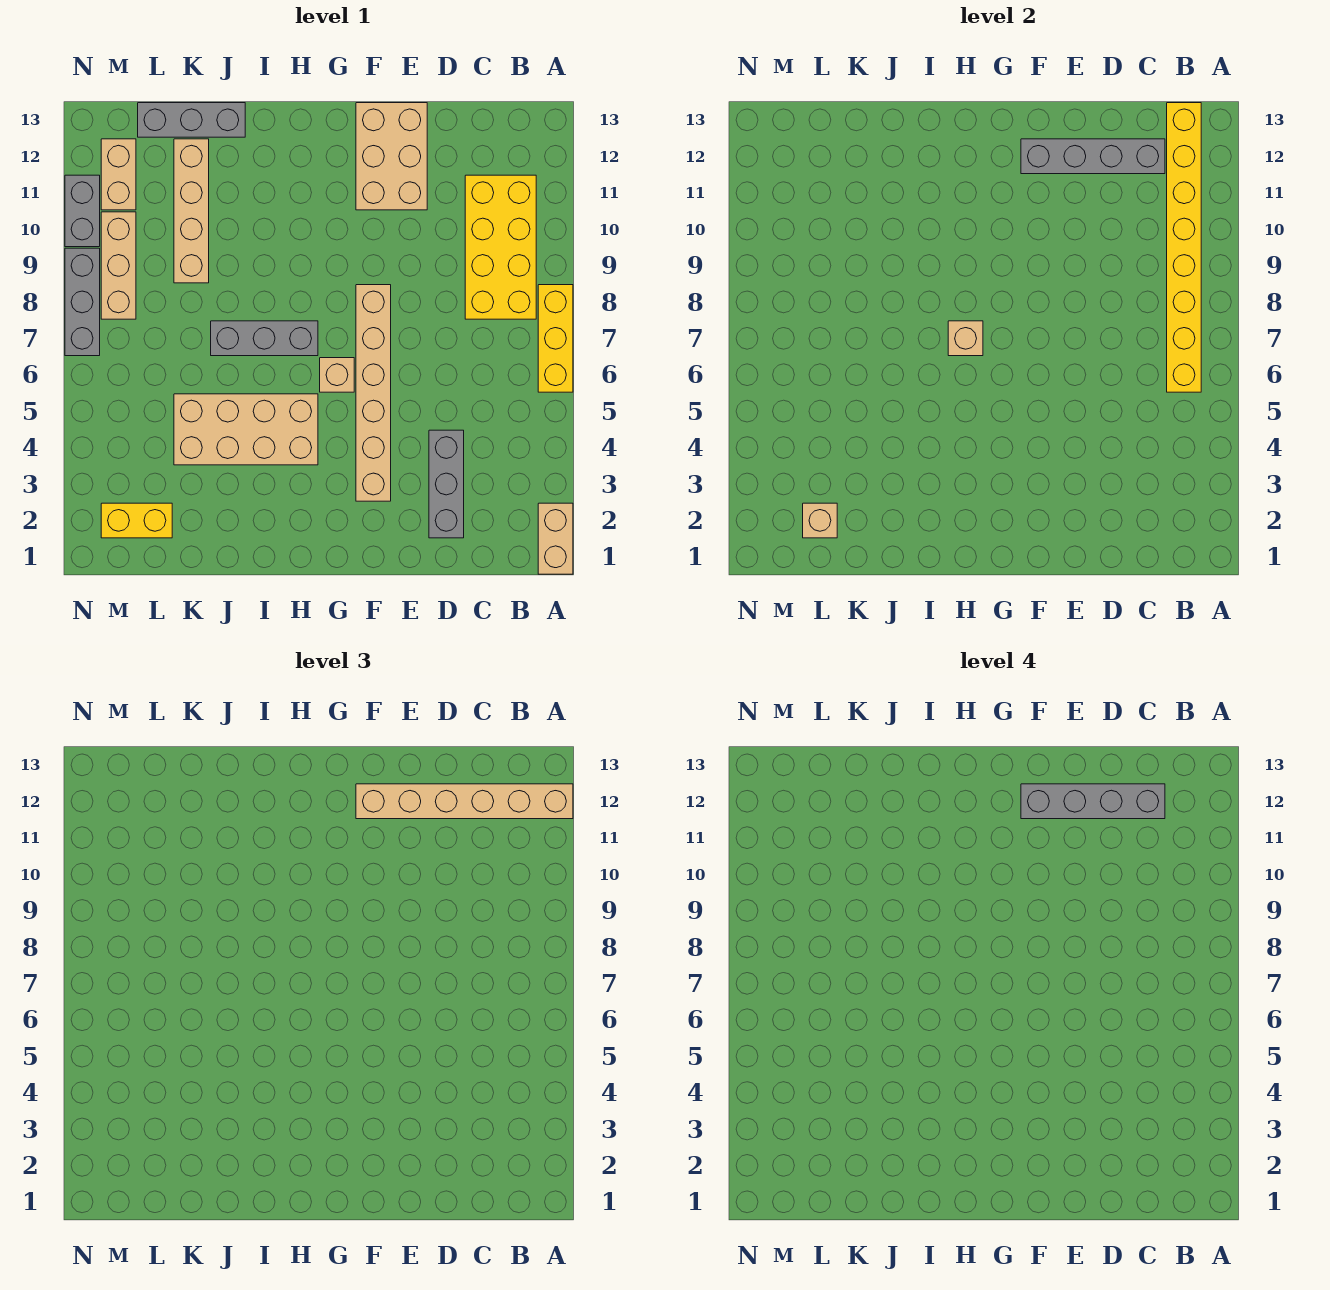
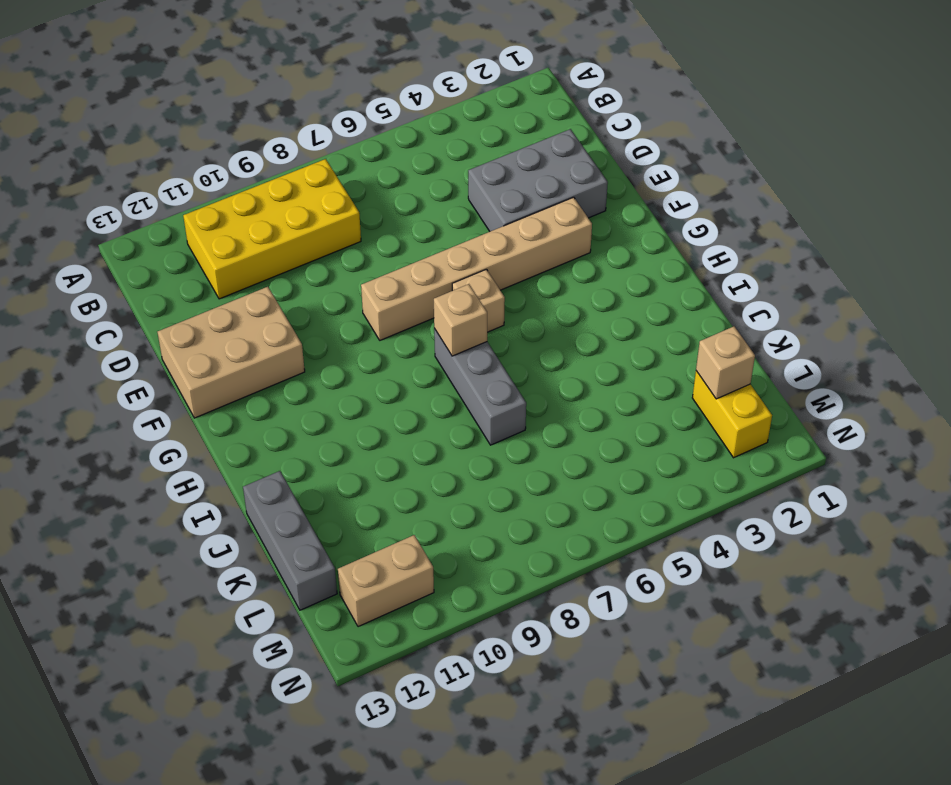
grey 2x3 brick [468,129,608,231] -> grey 1x3 brick [429,430,464,538]
none -> tan 1x2 brick [538,503,573,574]
none -> yellow 1x3 brick [538,285,573,392]
none -> tan 2x4 brick [174,394,318,465]

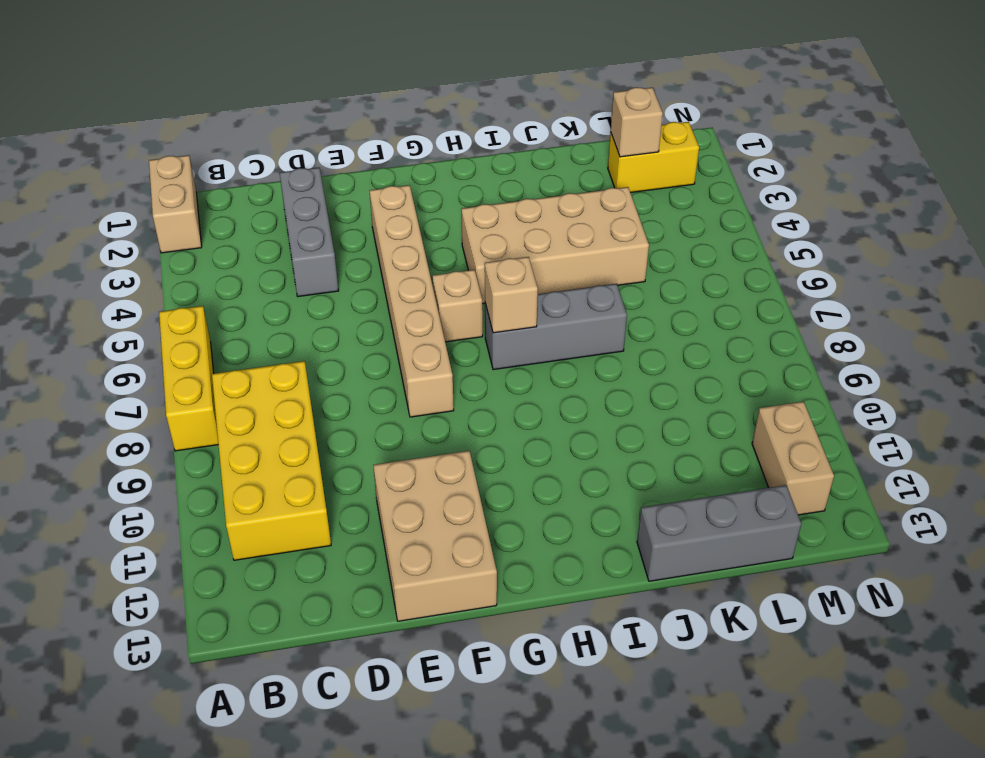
none -> tan 1x4 brick [174,139,209,283]
none -> tan 1x3 brick [101,212,136,319]
none -> grey 1x3 brick [65,248,100,356]

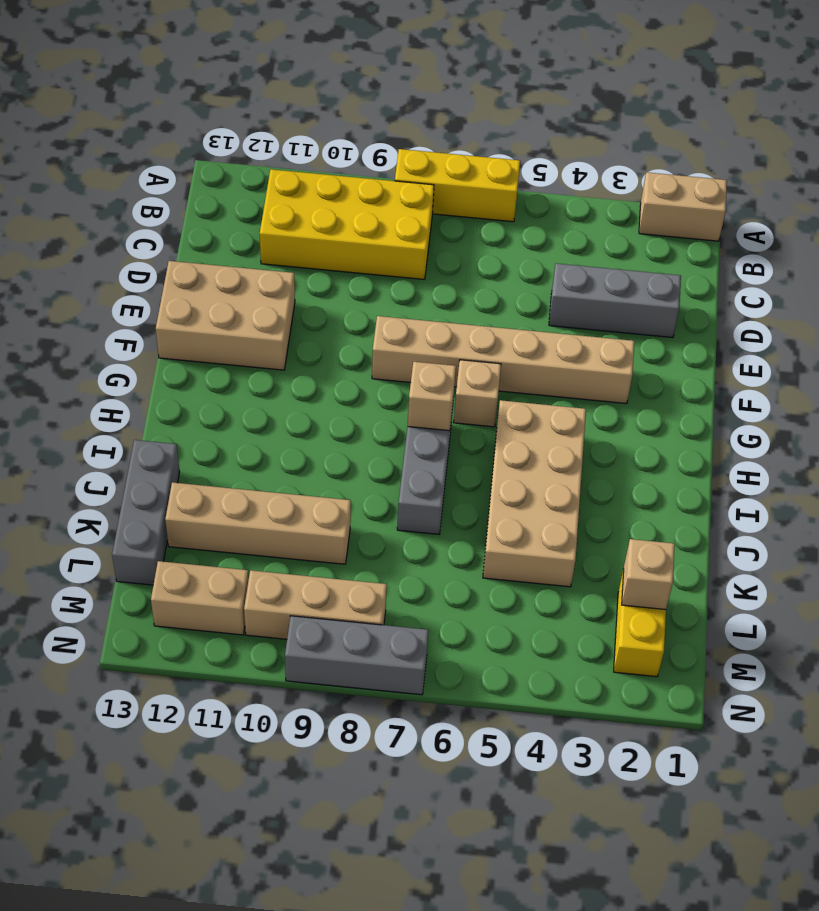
none -> grey 1x2 brick [65,175,100,247]
none -> yellow 1x8 brick [1167,103,1201,392]
none -> grey 1x4 brick [1021,139,1165,174]

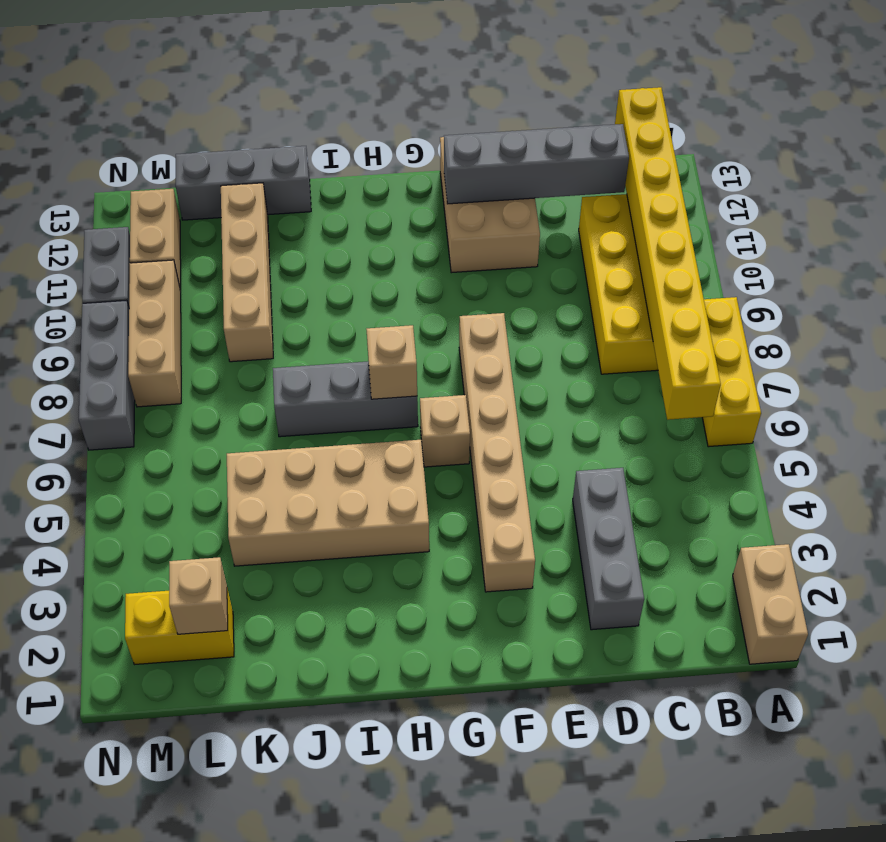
none -> tan 1x6 brick [356,784,573,819]
none -> grey 1x4 brick [1021,784,1165,819]

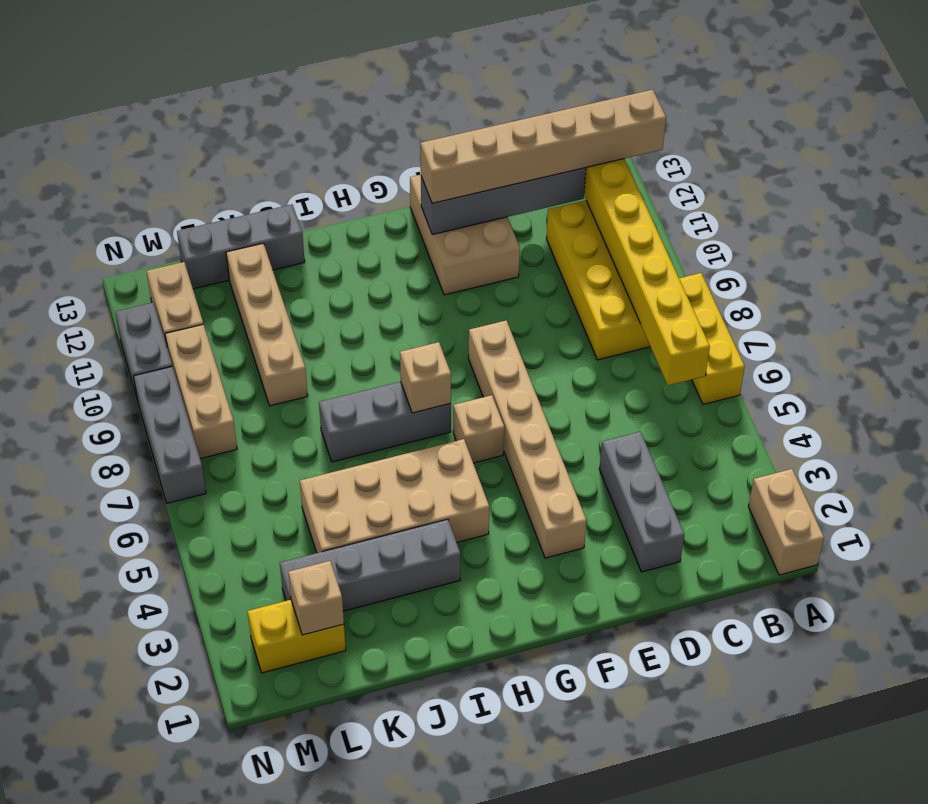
grey 1x4 brick [280,519,460,611] -> grey 1x4 brick moved to [1021,784,1165,819]

